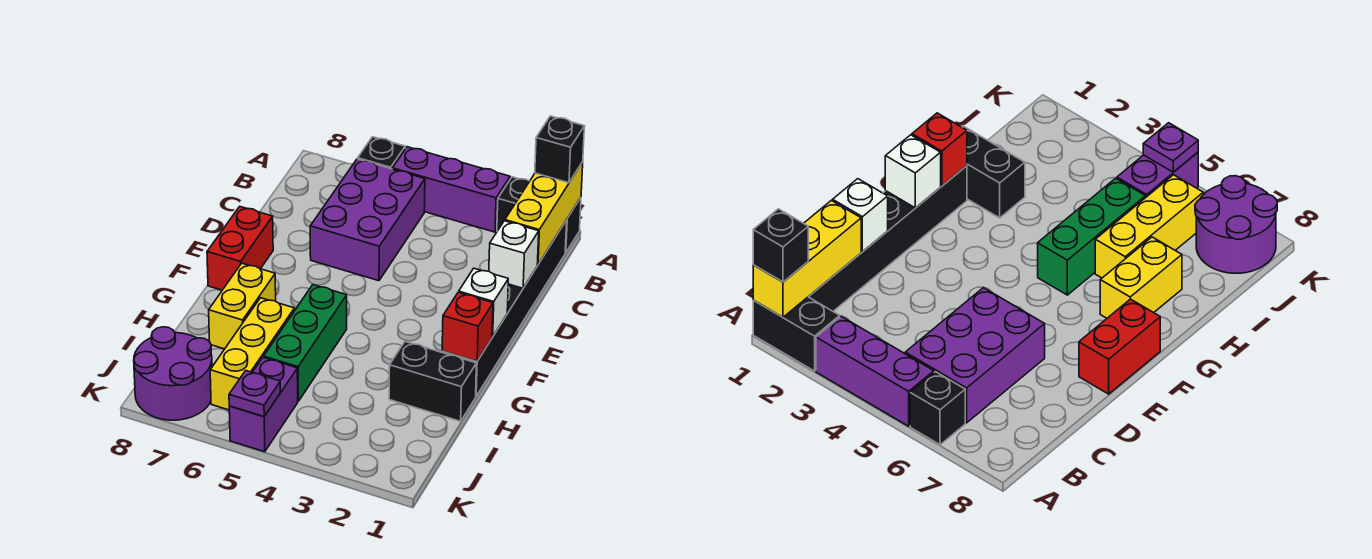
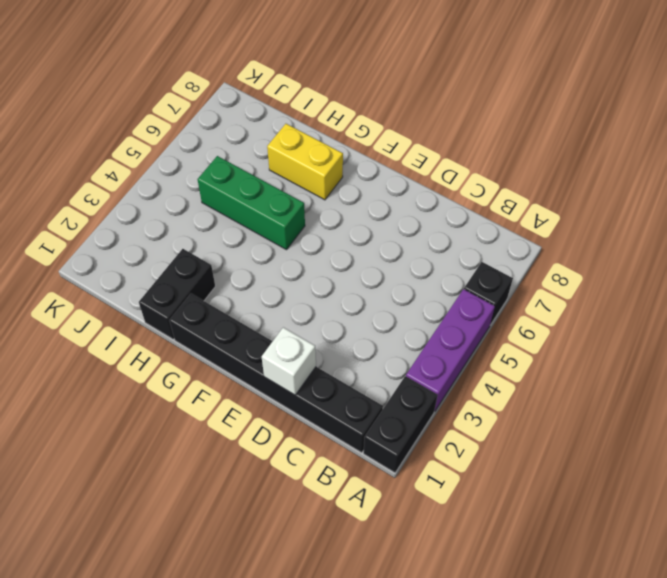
none -> purple 2x3 brick [310,159,425,281]
none -> red 1x2 brick [207,206,273,290]
none -> yellow 1x3 brick [210,298,295,410]

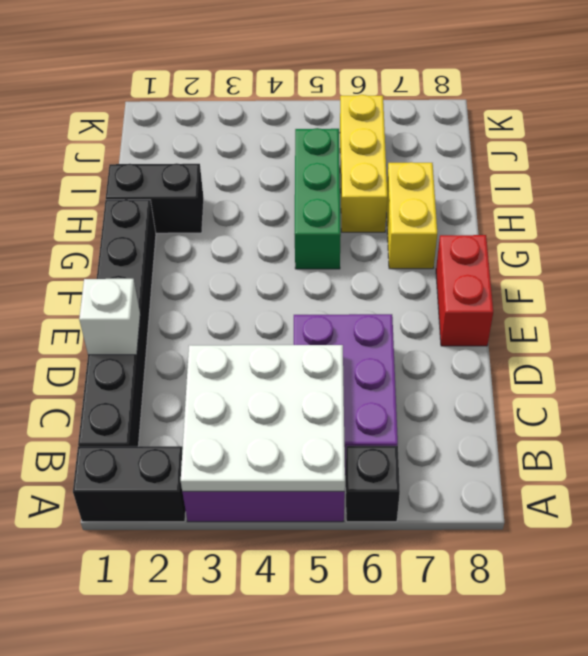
white 3x3 plate [181,345,345,491] -> none
none -> purple 1x2 brick [229,357,298,452]
none -> purple 2x2 round brick [134,327,212,420]
none -> yellow 1x3 brick [505,162,583,265]

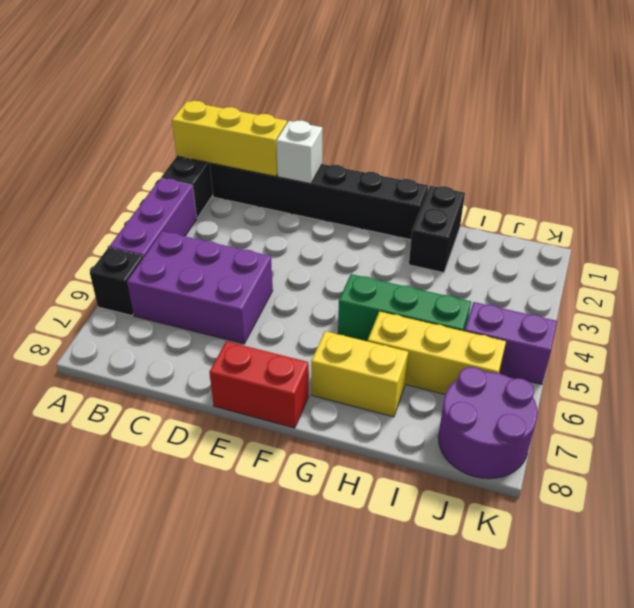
none -> white 1x1 brick [459,268,508,337]
none -> red 1x1 brick [442,292,493,361]
none -> purple 1x1 plate [229,371,281,417]

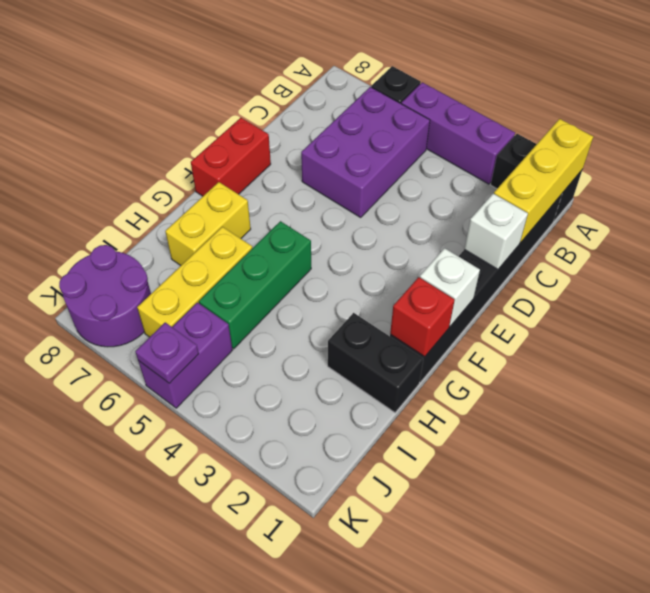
none -> black 1x1 brick [535,116,584,183]

